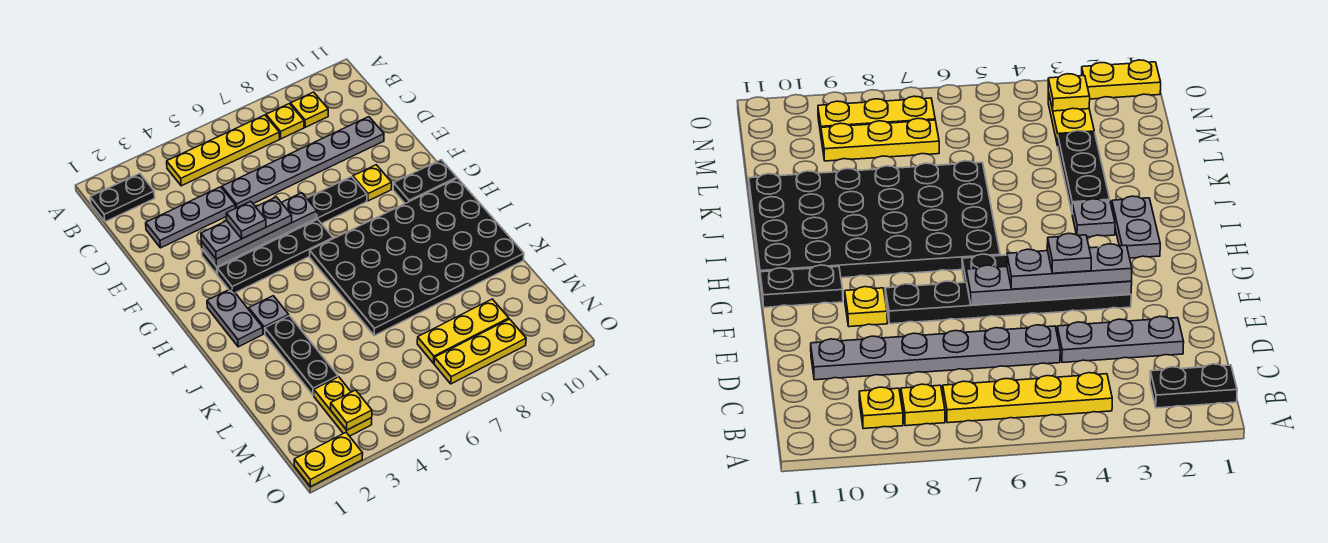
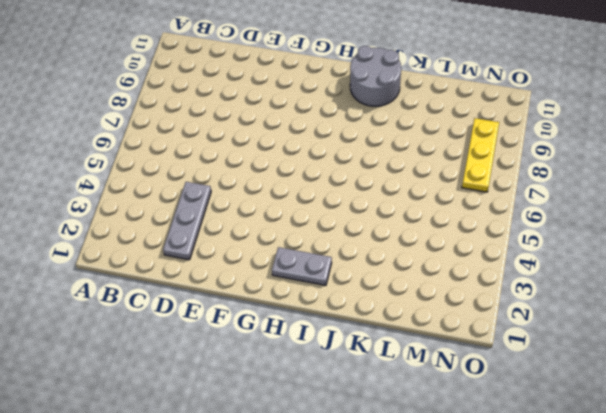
grey 2x2 round brick [350,46,401,106] -> black 4x6 plate [310,178,524,336]
none -> black 1x2 plate [90,174,155,222]
none -> yellow 1x4 plate [167,115,280,186]
none -> yellow 1x1 plate [266,104,304,139]

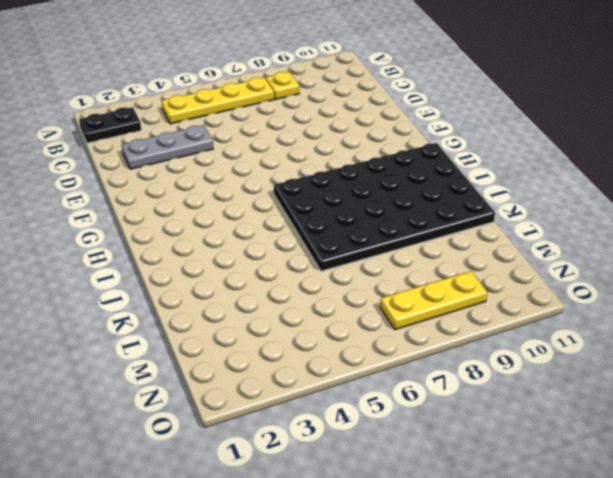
none -> yellow 1x1 plate [291,92,328,127]
none -> grey 1x6 plate [222,117,384,208]
none -> black 1x6 plate [202,177,367,274]

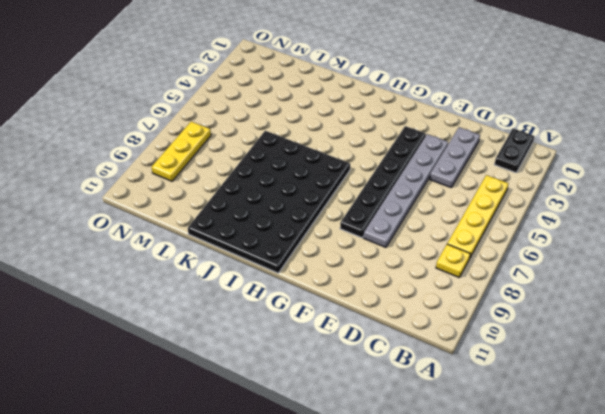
grey 1x6 plate [364,134,448,247] -> grey 1x6 plate moved to [222,117,384,208]
none -> yellow 1x1 plate [291,92,328,127]
none -> yellow 1x1 plate [353,165,392,201]
none -> black 1x4 plate [217,219,333,293]

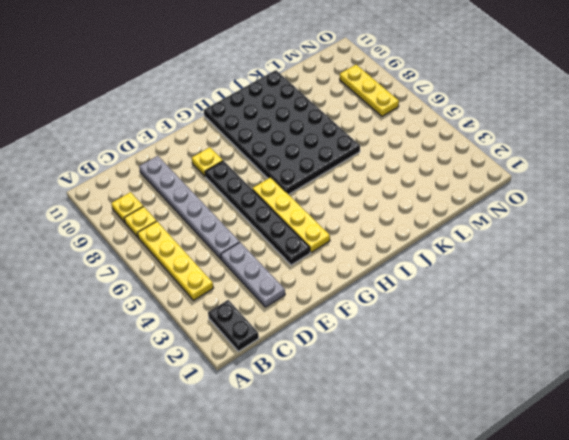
yellow 1x4 plate [252,177,330,253] -> black 1x4 plate [217,219,333,293]
none -> black 1x2 plate [393,160,457,203]
none -> grey 1x2 plate [207,289,263,347]
none -> grey 1x1 plate [249,296,289,334]

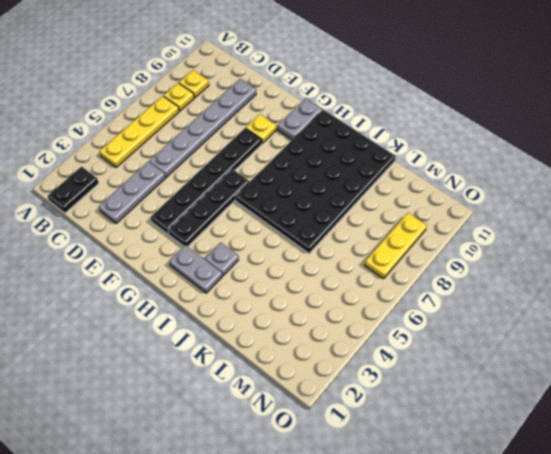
grey 1x2 plate [278,99,322,140] -> black 1x2 plate [393,160,457,203]
none -> black 1x3 plate [265,316,338,395]
none -> yellow 1x2 plate [314,377,372,436]
none -> yellow 1x3 plate [417,299,509,363]

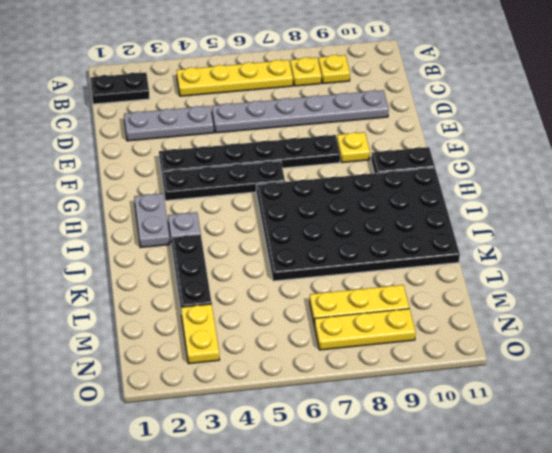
none -> yellow 1x2 plate [294,433,363,487]
none -> grey 1x4 plate [201,193,317,267]
none -> yellow 1x1 plate [331,390,372,430]

